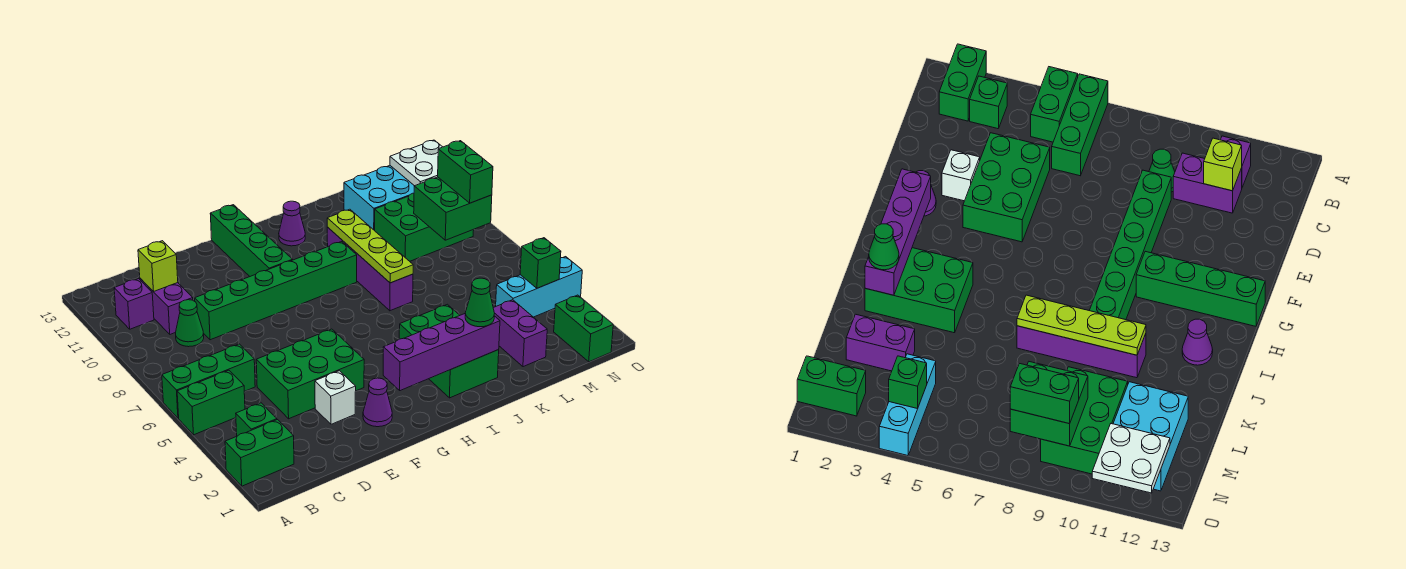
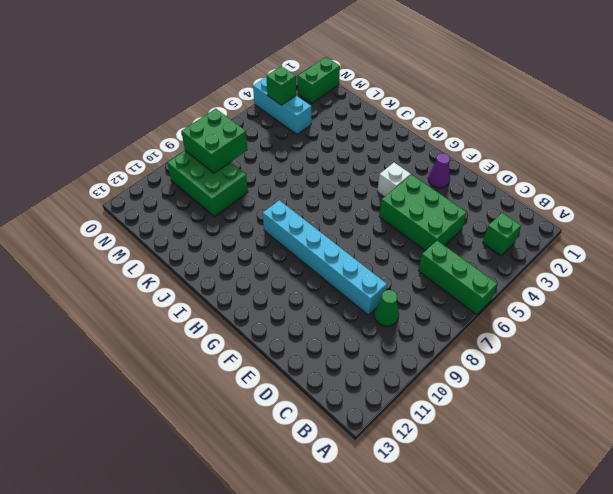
cyan 1x6 brick [263,200,387,315] -> green 1x6 brick [195,242,357,340]
white 1x1 brick [377,163,411,197] -> white 1x1 brick moved to [315,371,356,424]
none -> green 1x2 brick [225,420,294,486]
none -> green 1x2 brick [177,370,245,435]
none -> purple 1x1 brick [114,279,154,329]

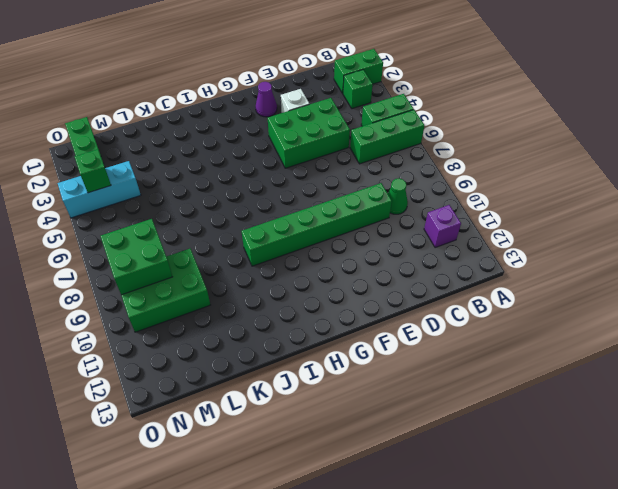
none -> purple 1x2 brick [140,278,193,334]
none -> green 1x4 brick [210,205,293,276]
none -> green 2x3 brick [399,304,499,398]

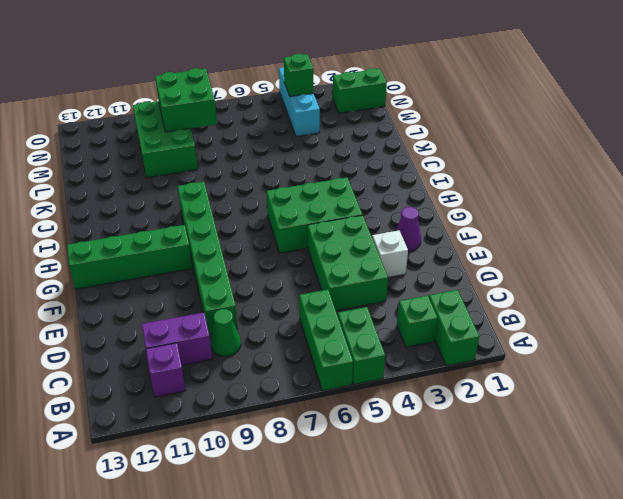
green 2x3 brick [267,177,362,253] -> green 2x3 brick moved to [399,304,499,398]
none -> purple 1x1 cone [279,201,305,246]
none -> purple 1x4 brick [327,227,413,311]
none -> purple 1x2 brick [493,300,547,367]

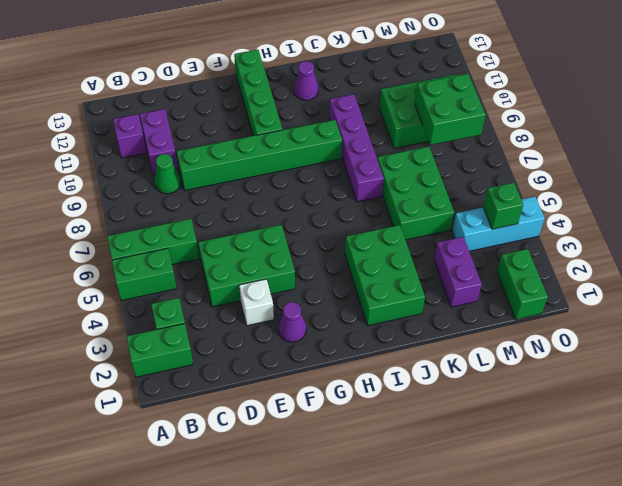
green 2x3 brick [377,147,454,240] -> none
none -> cyan 2x3 brick [344,166,414,231]
none -> lime 1x1 brick [138,241,178,292]
none -> purple 1x4 brick [383,314,500,391]

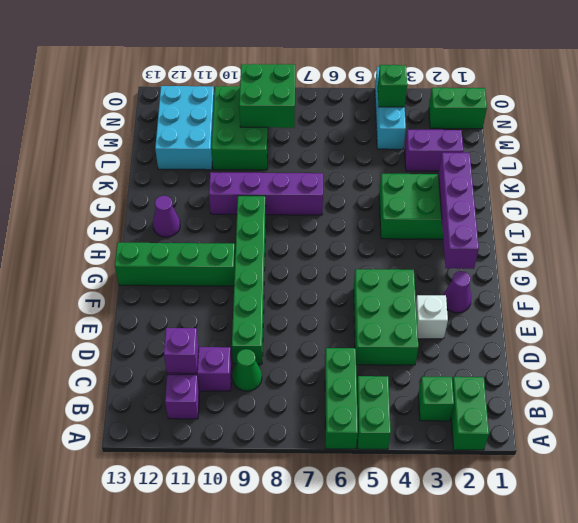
purple 1x1 brick [164,328,199,373] -> lime 1x1 brick [138,241,178,292]
none -> lime 1x4 plate [327,209,413,283]
none -> white 2x2 plate [390,140,442,186]
none -> green 1x1 cone [465,278,495,327]

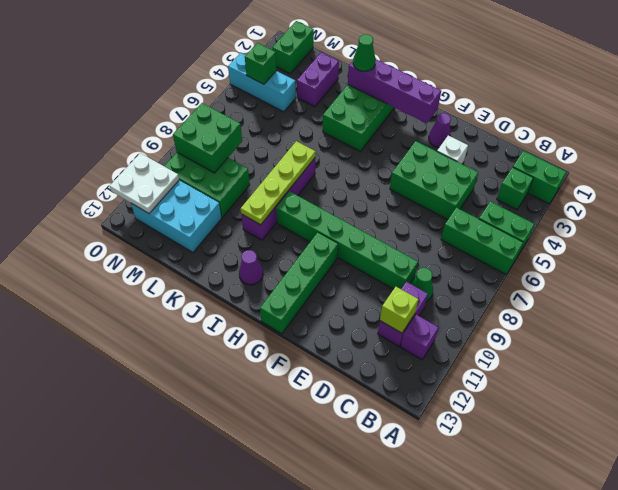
none -> green 1x2 brick [438,141,493,203]

